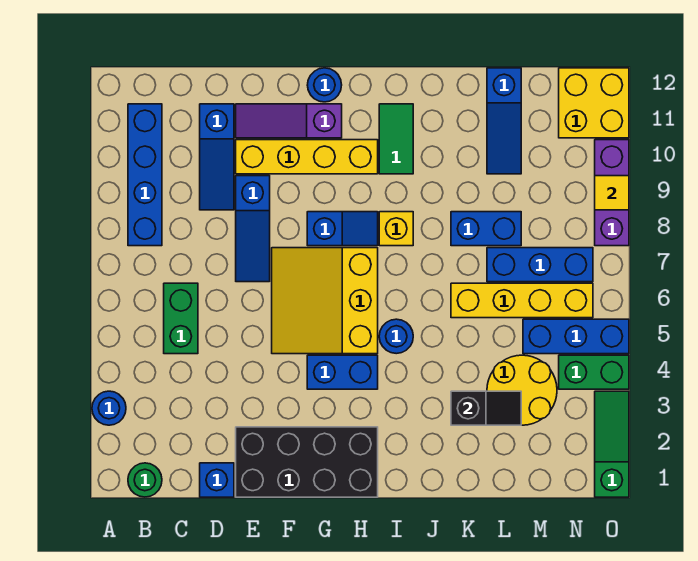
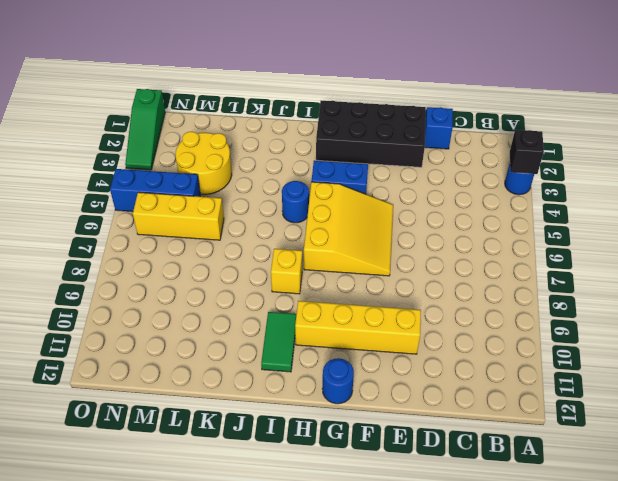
black 1x1 brick [510,130,544,174] -> none
yellow 1x3 brick [133,192,224,240] -> yellow 1x4 brick [451,283,593,318]
none -> green 1x1 round brick [128,463,162,497]
none -> blue 1x4 brick [128,104,162,246]
none -> green 1x2 brick [164,283,198,354]

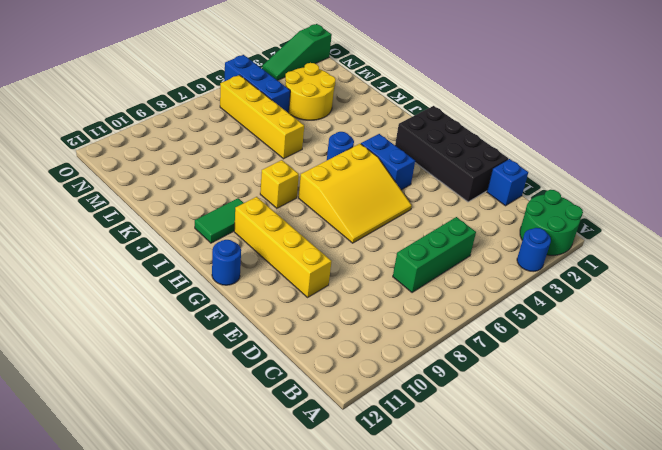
green 2x2 round brick [520,190,583,255] -> green 1x1 round brick [128,463,162,497]
green 1x3 brick [393,217,476,293] -> green 1x2 brick [164,283,198,354]
none -> blue 1x4 brick [128,104,162,246]
none -> blue 1x3 slope [200,104,234,210]
none -> blue 1x3 slope [236,176,270,282]

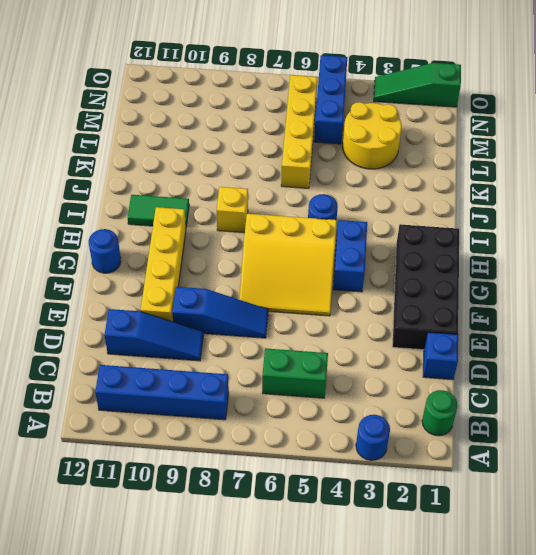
none -> purple 1x3 slope [236,104,342,138]
none -> blue 1x2 slope [307,212,378,246]
none -> blue 1x2 brick [451,212,521,246]

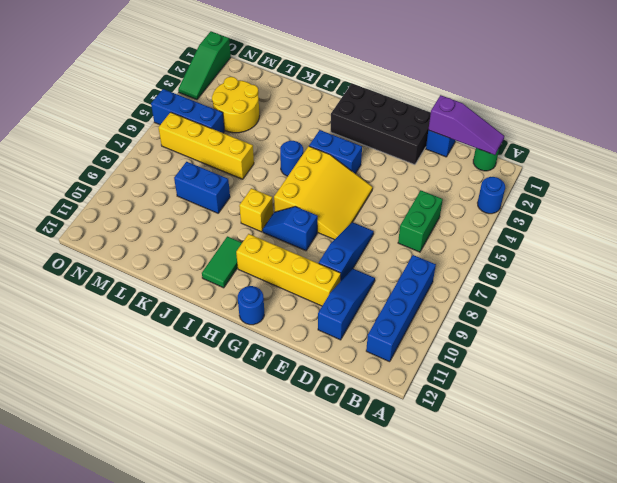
purple 1x3 slope [428,95,504,155] -> purple 1x3 slope moved to [236,104,342,138]
none -> blue 1x3 brick [487,248,593,282]
none -> blue 1x3 slope [487,68,521,174]
none -> green 1x2 brick [559,355,629,389]

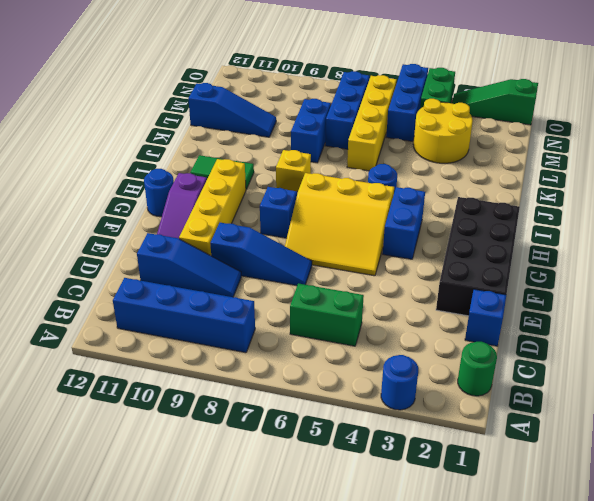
none -> yellow 2x2 brick [559,68,629,138]
none -> purple 1x3 brick [595,140,629,246]
none -> black 1x2 slope [451,391,521,425]

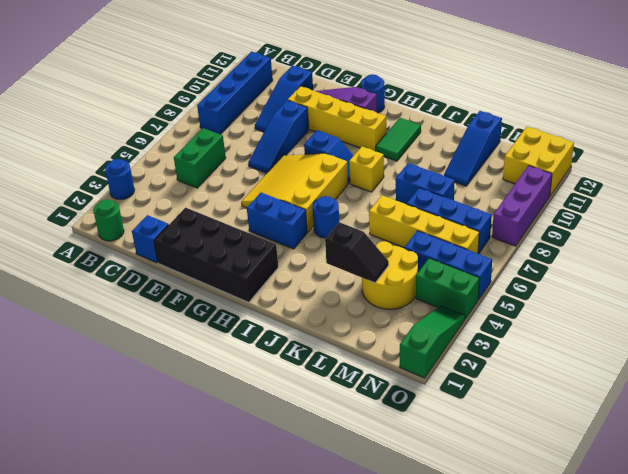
none -> yellow 1x1 tile [595,176,629,210]

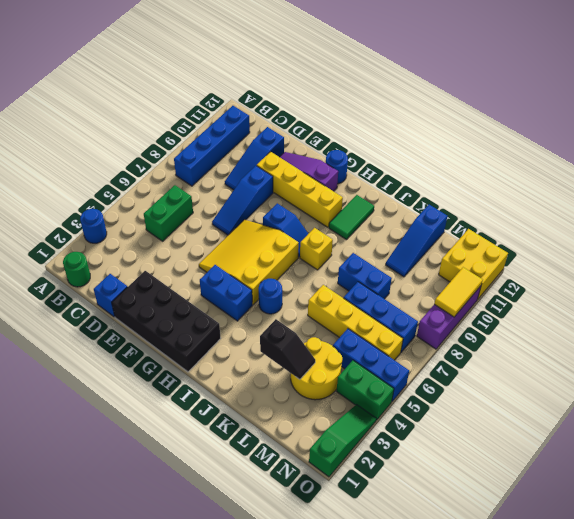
yellow 1x2 tile [434,267,483,317] -> yellow 1x1 tile [595,176,629,210]

